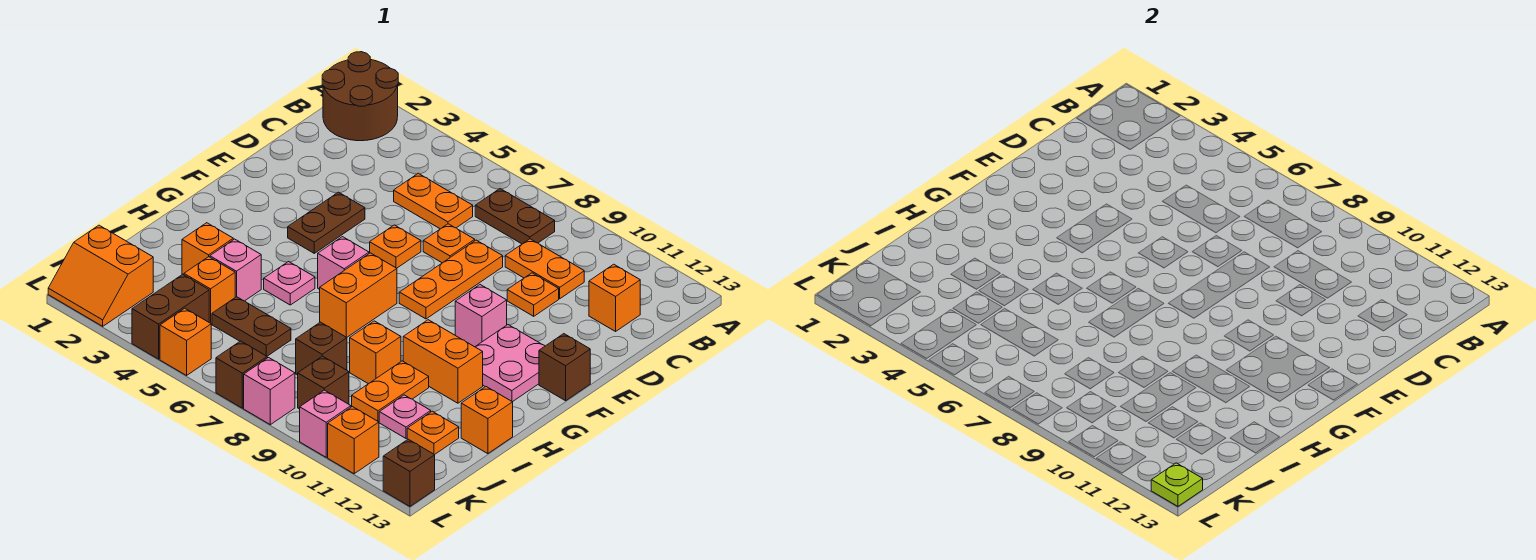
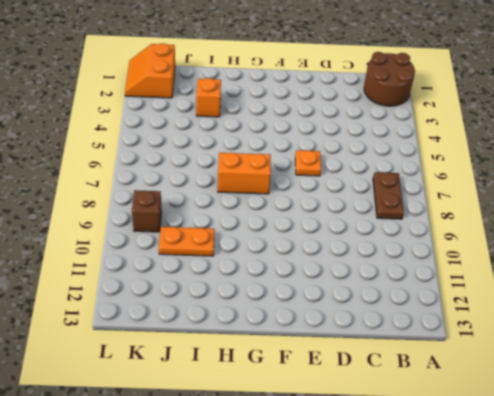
none -> orange 1x2 plate [394,173,473,229]
none -> orange 1x2 plate [505,239,584,299]
none -> orange 1x1 brick [589,264,640,331]
none -> orange 1x1 plate [423,224,475,263]

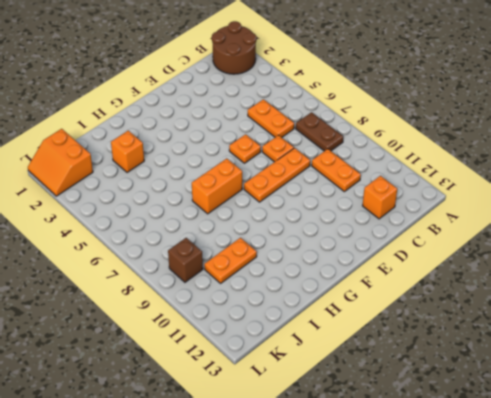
none -> orange 1x1 plate [507,273,559,316]
none -> brown 1x2 plate [288,192,365,253]
none -> pink 1x1 brick [455,285,507,347]
none -> pink 2x2 plate [476,325,545,402]

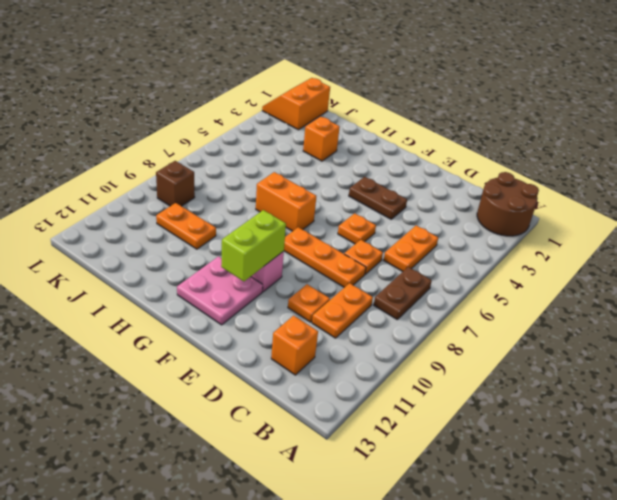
lime 1x2 brick [221,210,286,281] -> none
none -> brown 1x1 brick [539,334,590,401]
none -> pink 1x1 brick [318,237,369,289]
none -> pink 1x1 plate [264,262,315,305]
none -> orange 1x2 brick [403,320,483,403]

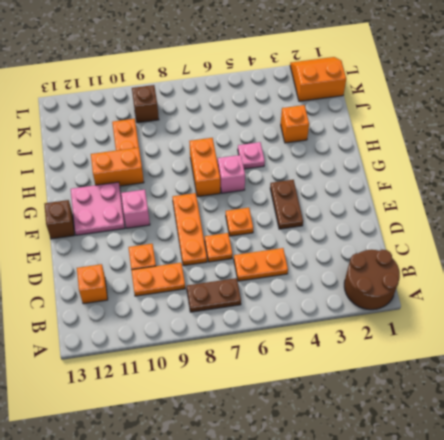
none -> pink 1x1 brick [210,239,261,301]
none -> orange 1x1 brick [350,321,401,384]
none -> orange 1x1 brick [461,387,513,454]
none -> orange 1x1 brick [184,257,235,323]

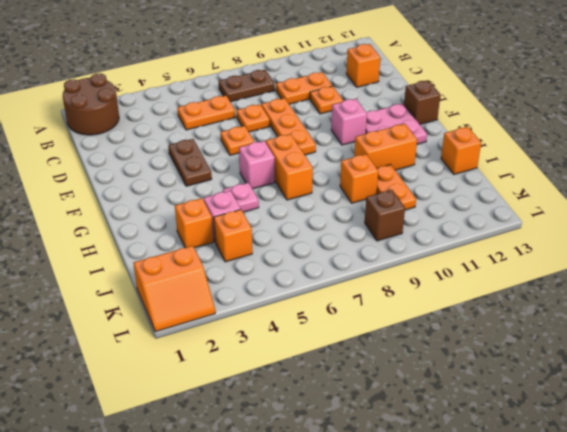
none -> brown 1x2 plate [212,297,291,356]
none -> brown 1x1 brick [296,322,347,375]
none -> pink 1x1 plate [379,395,431,438]
none -> orange 1x1 plate [407,411,459,455]

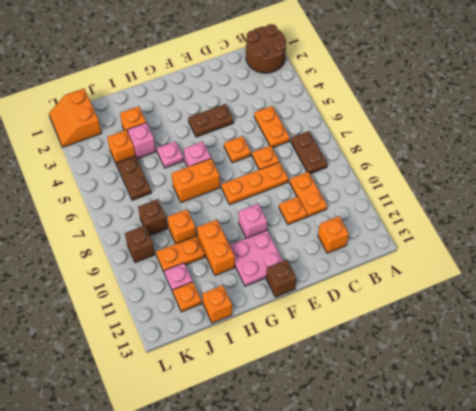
none -> brown 1x2 brick [132,274,209,359]
none -> orange 1x1 brick [160,308,211,375]
none -> brown 1x1 brick [216,341,267,408]
none -> pink 1x1 brick [244,358,295,425]

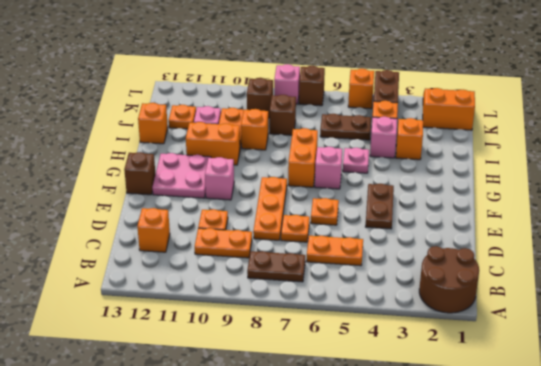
none -> pink 1x1 brick [300,390,351,457]
none -> orange 1x1 brick [328,407,379,474]
none -> brown 1x1 brick [383,439,435,506]
none -> lime 1x1 plate [1151,463,1203,506]

